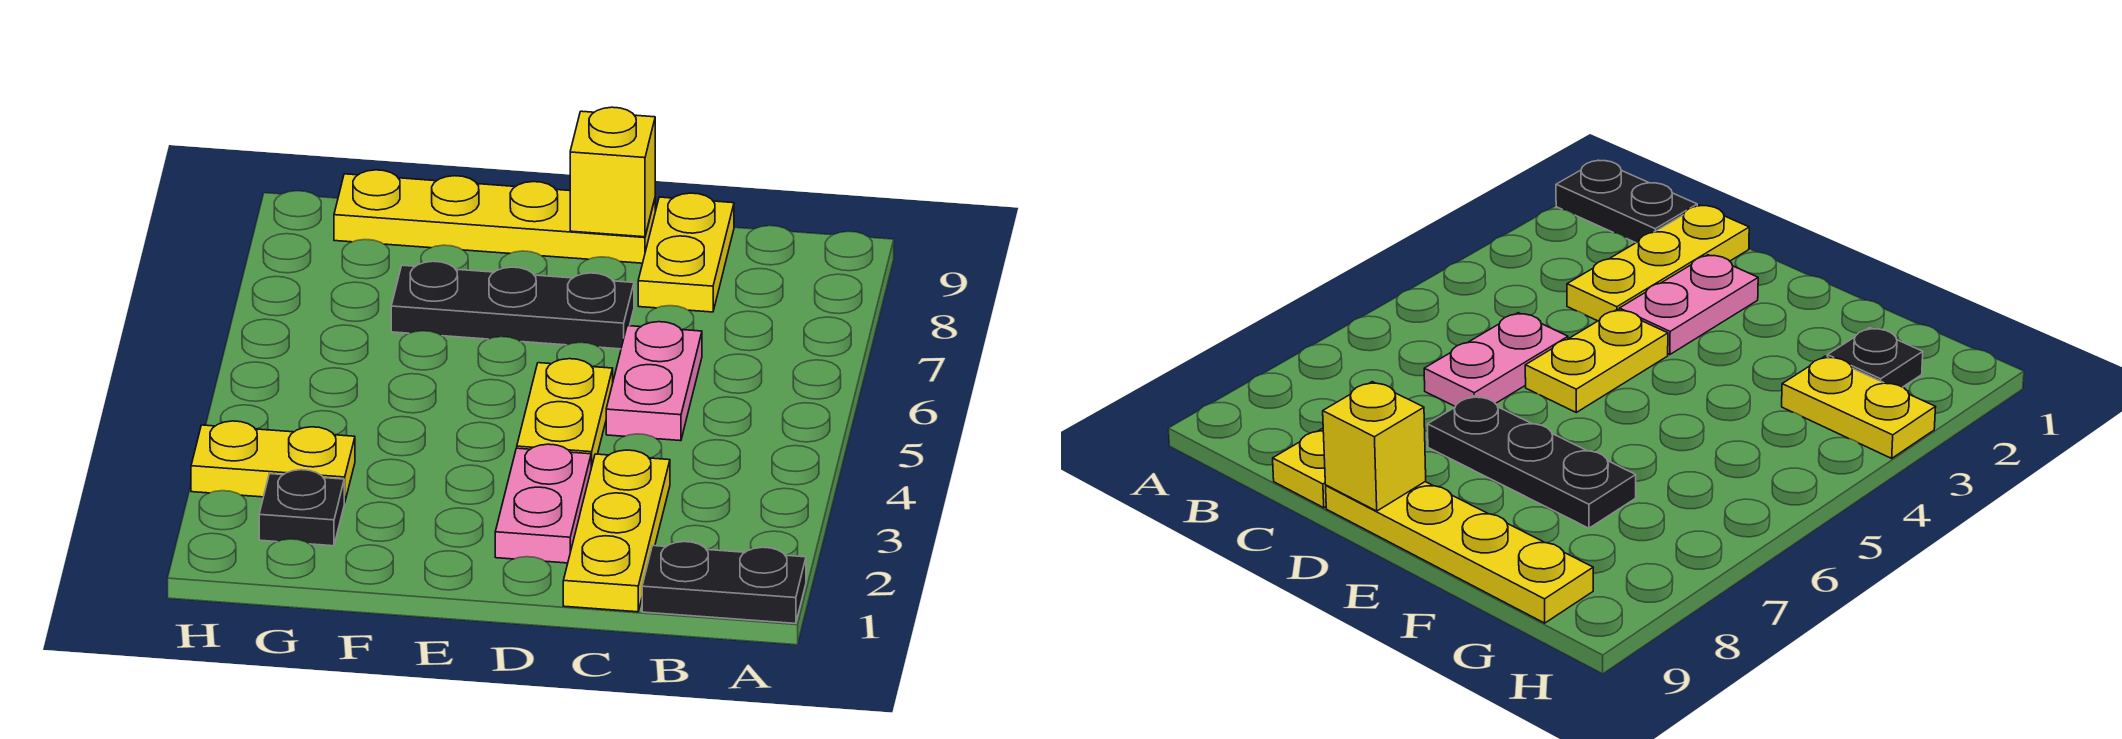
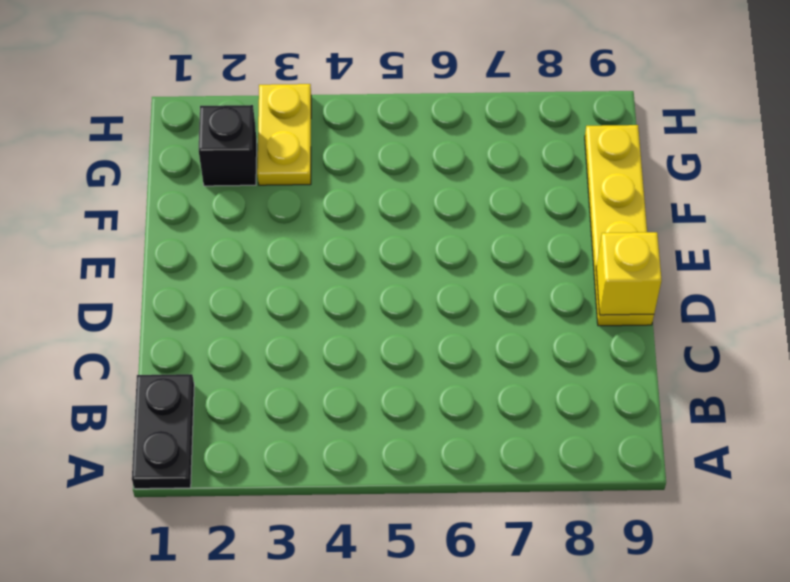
black 1x1 brick [199,105,257,186] -> black 1x1 plate [259,470,344,546]
none -> yellow 1x3 plate [563,450,670,612]
none -> pink 1x2 plate [606,322,702,441]

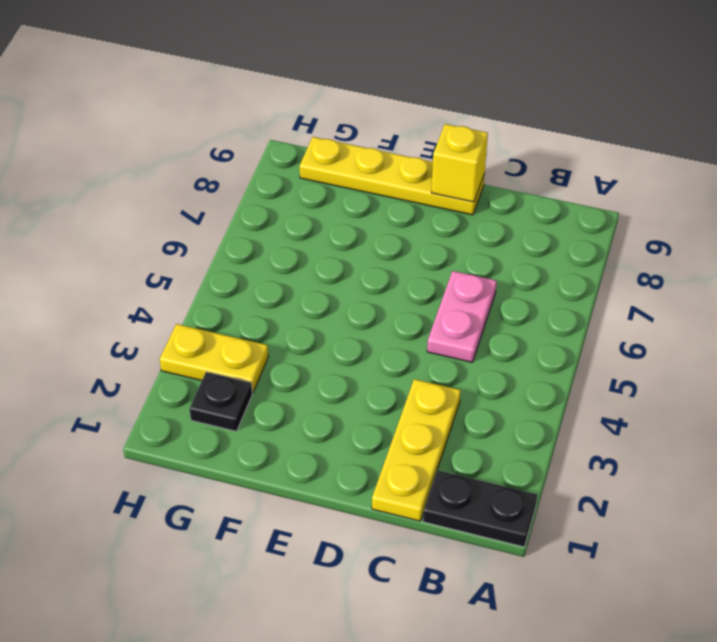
none -> yellow 1x2 plate [638,193,734,312]
none -> pink 1x2 plate [495,444,591,563]

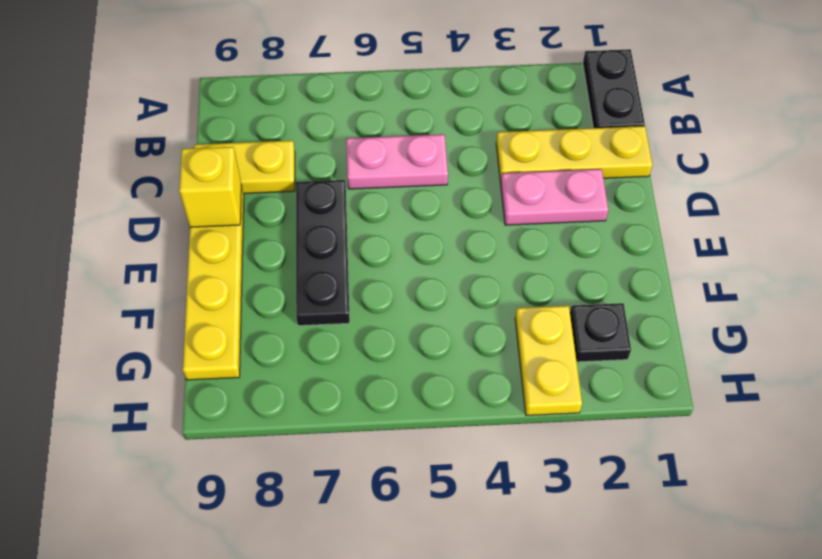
none -> yellow 1x2 plate [517,359,613,468]

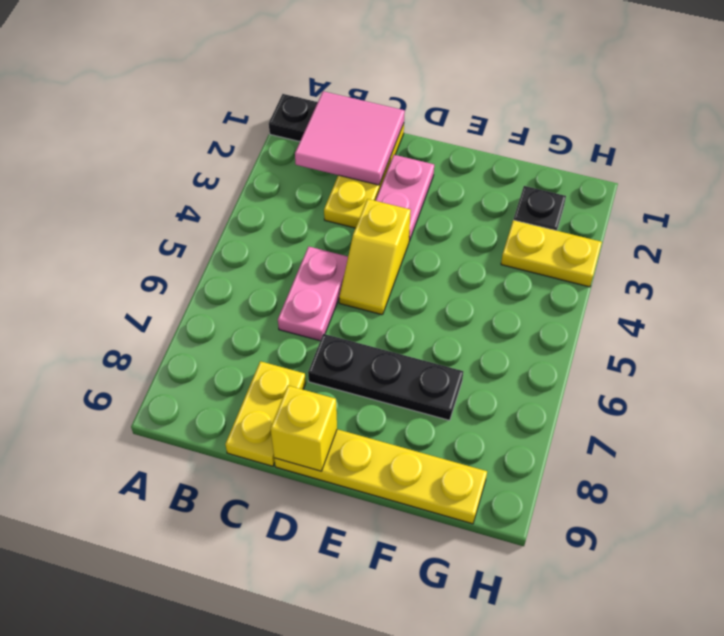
pink 2x2 tile [295,91,405,185] -> none
yellow 1x2 slope [339,199,411,315] -> yellow 1x2 plate [517,359,613,468]

